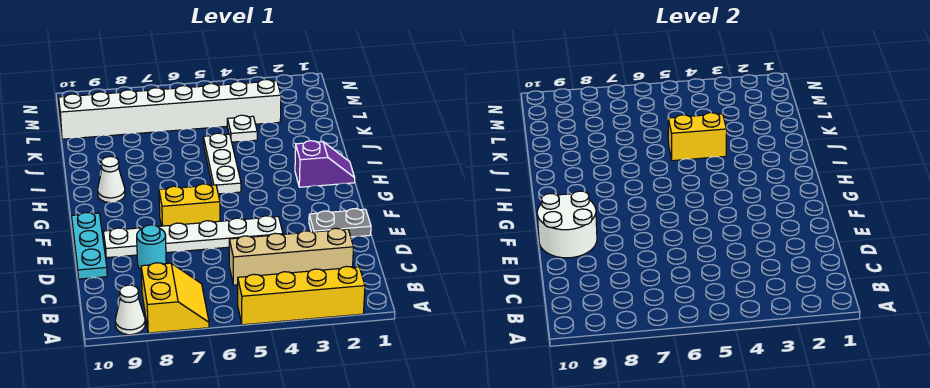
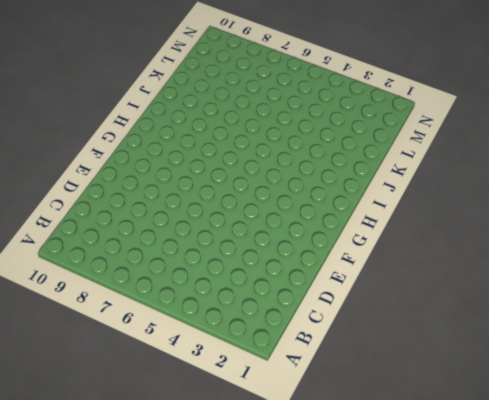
none -> yellow 1x4 brick [238,266,365,325]
none -> yellow 2x2 slope [141,263,209,333]
none -> white 1x1 cone [115,285,145,335]

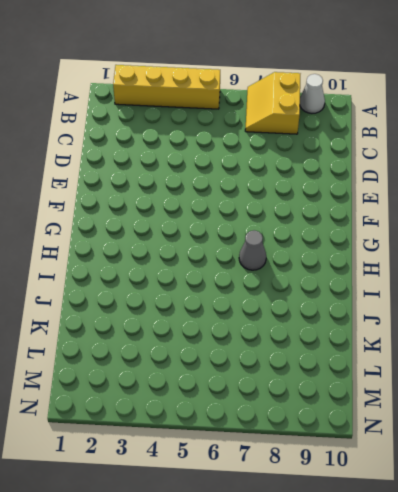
grey 1x1 cone [239,230,266,270] -> none
none -> tan 1x4 brick [229,228,354,285]
none -> cyan 1x1 round brick [137,225,166,269]
none -> cyan 1x3 plate [72,212,107,279]

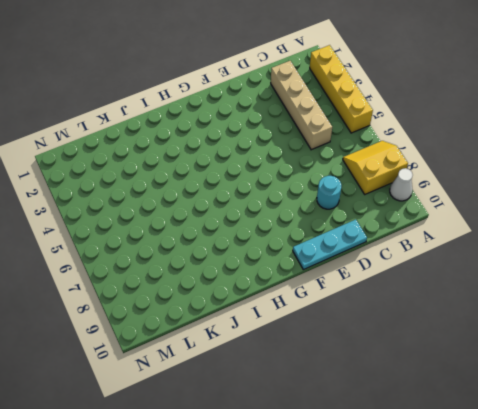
none -> grey 1x2 plate [309,209,371,237]
none -> white 1x6 plate [103,216,283,258]
none -> yellow 1x2 brick [159,184,220,226]

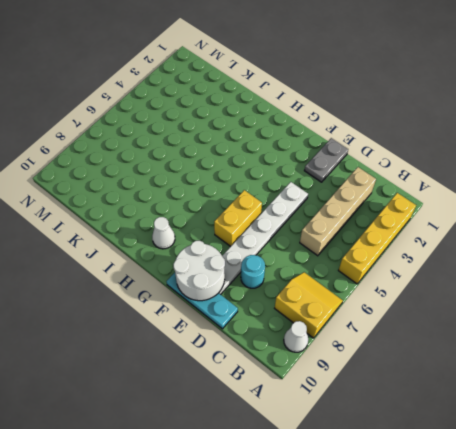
none -> purple 1x2 slope [295,141,355,187]
none -> white 1x3 plate [203,133,241,194]
none -> white 1x1 plate [227,115,257,142]

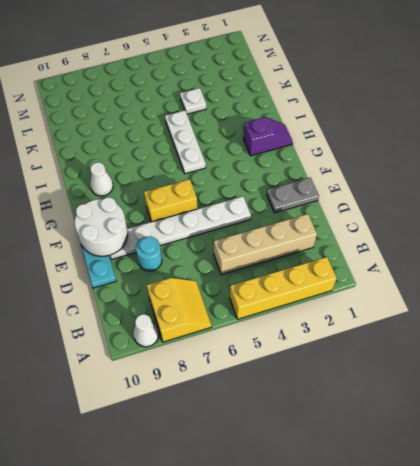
none -> white 1x8 brick [59,80,281,139]
none -> yellow 1x2 brick [668,113,727,161]

